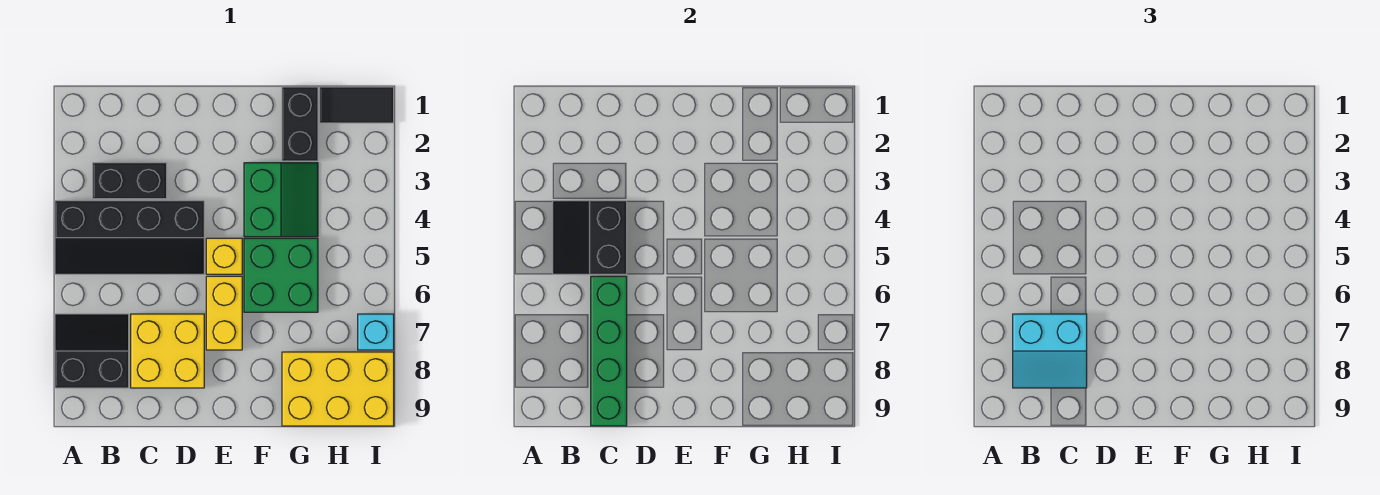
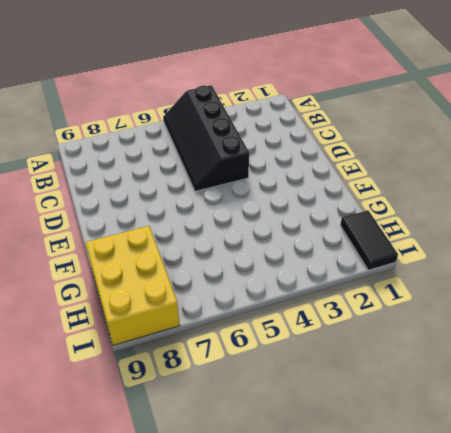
none -> black 2x2 slope [55,314,129,388]
none -> black 1x2 brick [93,163,167,199]
none -> yellow 2x2 brick [131,314,204,388]

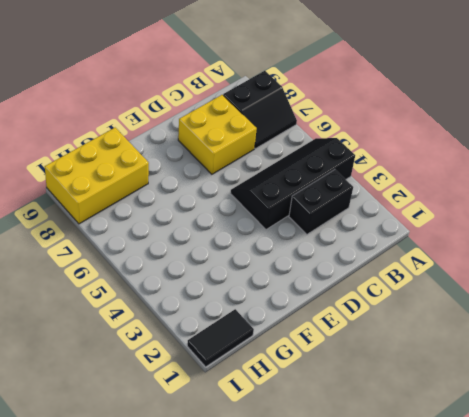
none -> yellow 1x1 brick [206,238,242,274]
none -> yellow 1x2 brick [206,276,242,350]
none -> green 2x2 slope [244,163,318,237]

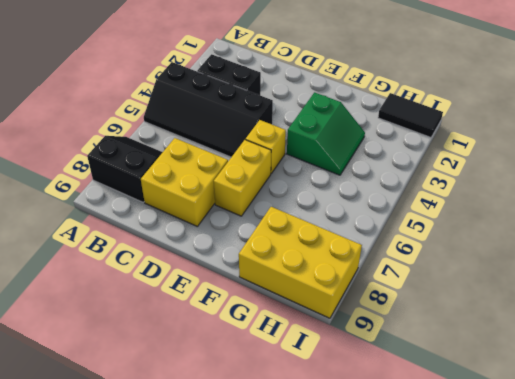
none -> green 2x2 brick [244,238,318,312]
none -> black 1x2 brick [282,87,318,161]
none -> cyan 1x1 brick [358,314,394,350]

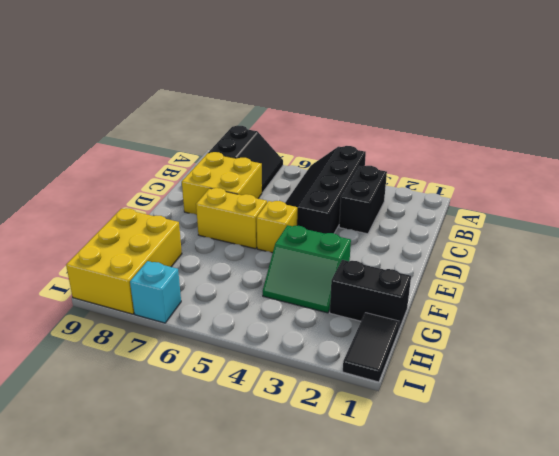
none -> green 2x2 brick [244,238,318,312]
none -> black 2x2 slope [553,201,627,274]
none -> green 1x4 brick [591,276,627,426]

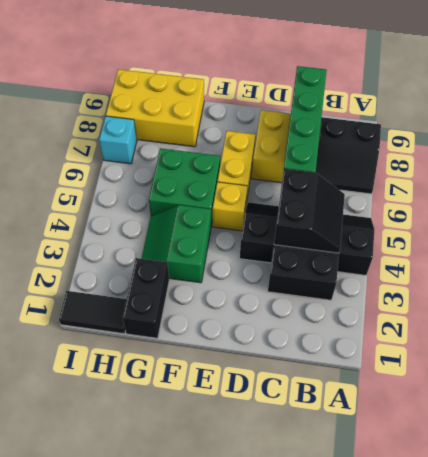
none -> cyan 2x2 slope [1013,314,1087,388]

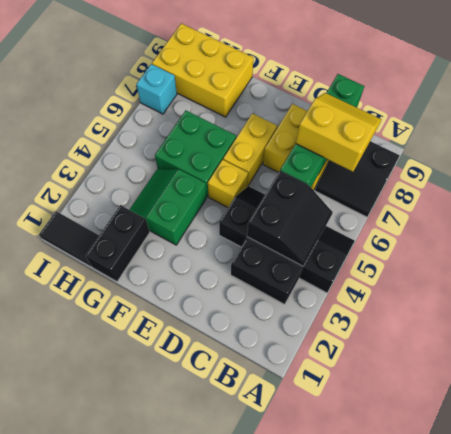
yellow 2x2 slope [296,93,382,172] -> cyan 2x2 slope [1013,314,1087,388]

